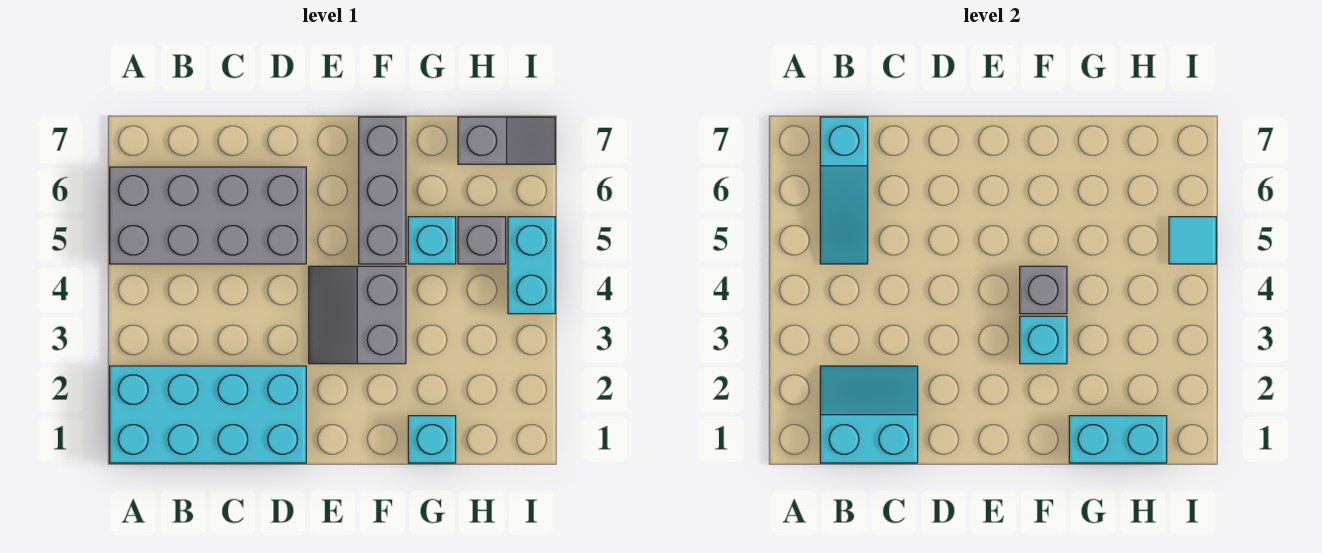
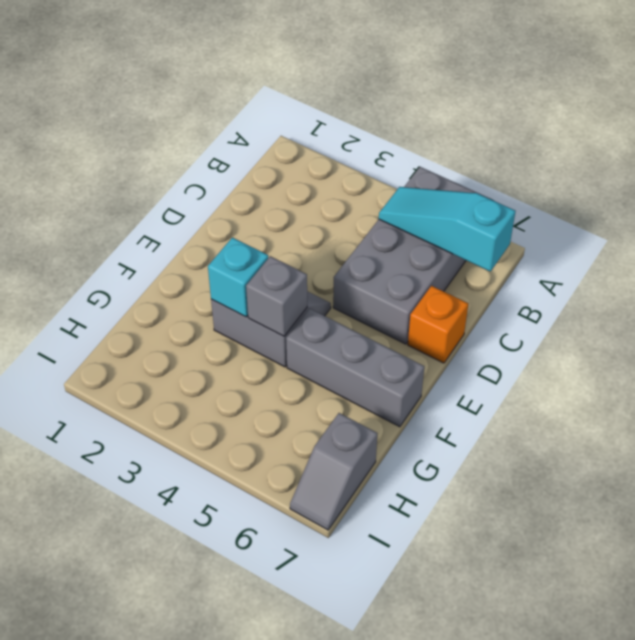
orange 1x1 brick [408,286,468,363] -> none
none -> cyan 2x4 brick [110,366,306,463]
none -> cyan 1x1 brick [408,416,456,463]
none -> cyan 1x1 brick [408,217,456,264]

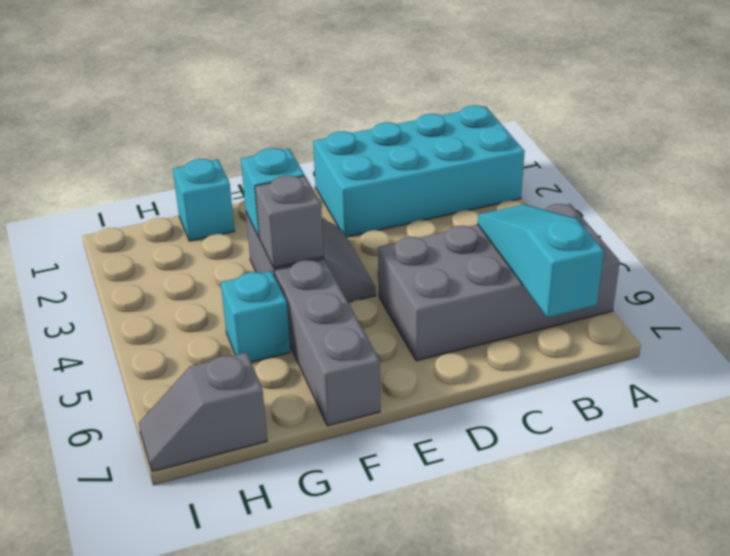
none -> grey 1x1 brick [458,217,506,264]
none -> cyan 1x2 brick [508,217,555,314]
none -> cyan 2x2 slope [820,366,918,463]

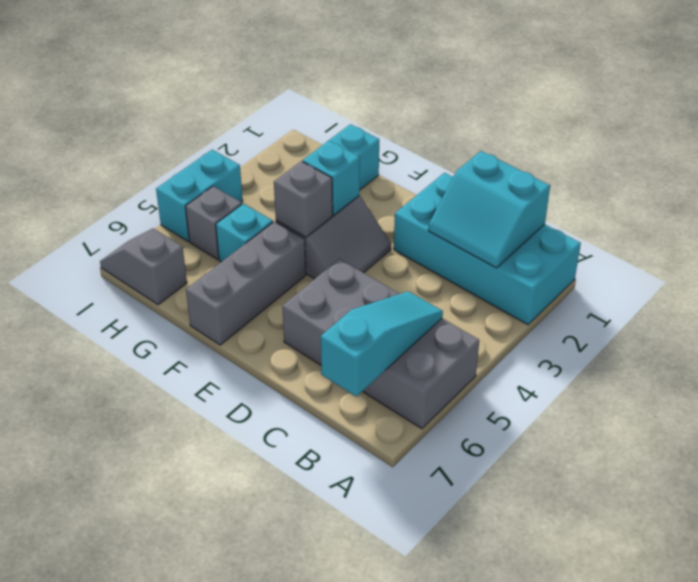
none -> cyan 1x2 brick [1069,416,1167,463]
none -> cyan 1x1 tile [1169,217,1216,264]

